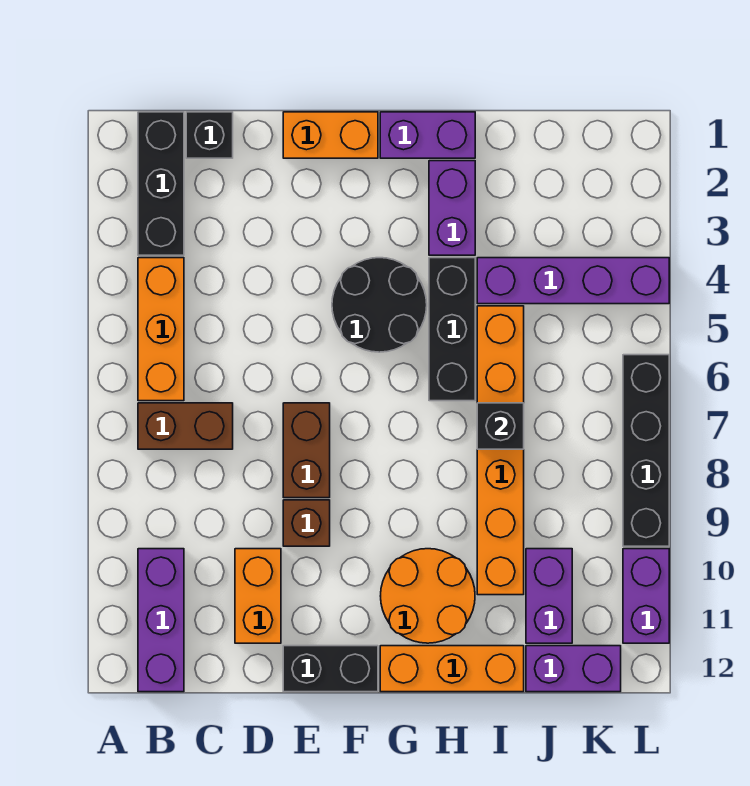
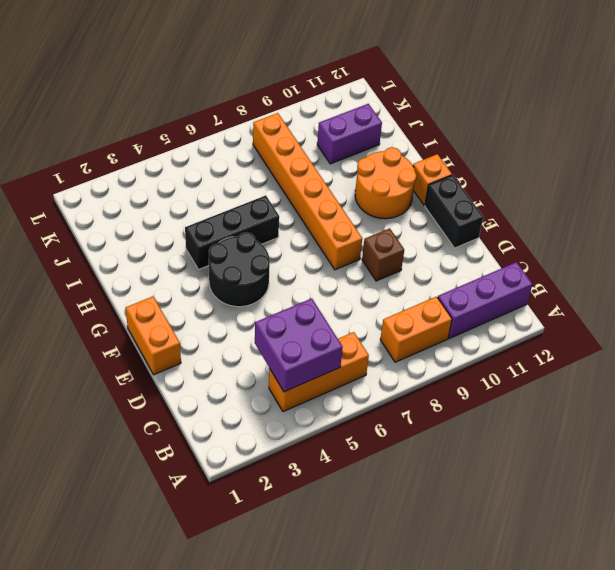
purple 2x2 brick [255,299,343,392] -> none
orange 1x2 brick [380,297,452,362] -> orange 1x2 brick moved to [235,549,281,643]
orange 1x6 brick [253,113,362,270] -> orange 1x6 brick turned to [477,306,524,595]
orange 1x1 brick [413,154,452,205] -> orange 1x3 brick [380,646,524,692]
none -> black 1x3 brick [138,112,184,255]
none -> brown 1x2 brick [138,403,233,449]
none -> black 1x1 brick [186,112,233,158]

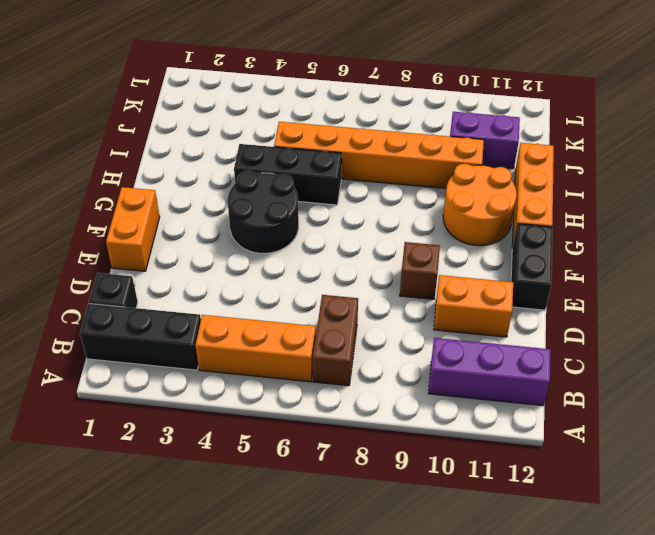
none -> brown 1x2 brick [283,403,330,498]
none -> purple 1x2 brick [380,112,475,158]
none -> purple 1x2 brick [429,161,475,255]

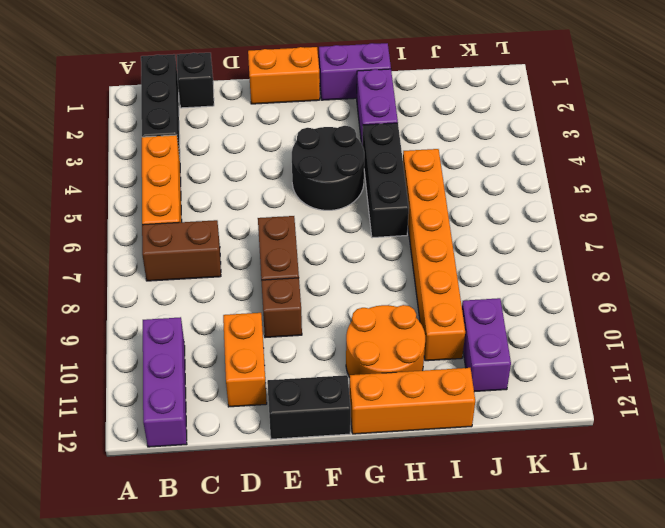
none -> purple 1x4 brick [477,258,669,304]
none -> purple 1x2 brick [526,646,621,692]
none -> black 1x4 brick [623,355,669,546]

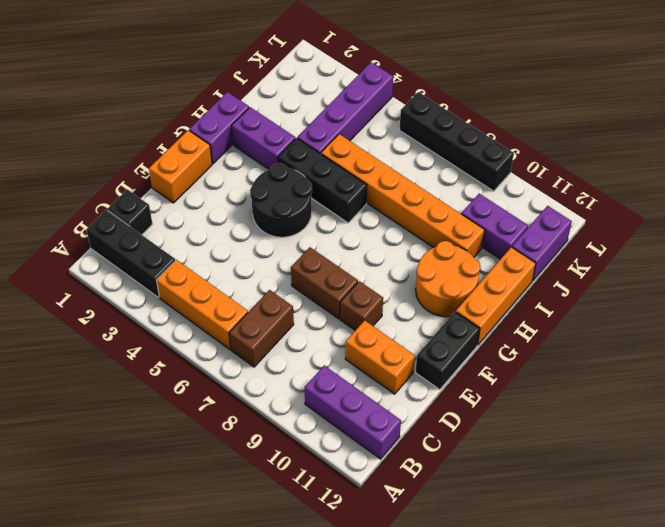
none -> purple 1x2 brick [623,549,669,643]
none -> black 1x1 brick [477,403,524,449]

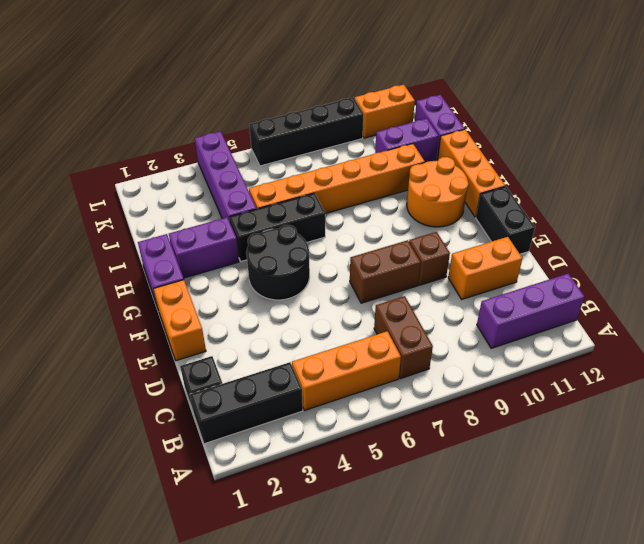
orange 1x2 brick [355,85,415,138] -> purple 1x2 brick [623,549,669,643]
none -> black 1x1 brick [477,403,524,449]

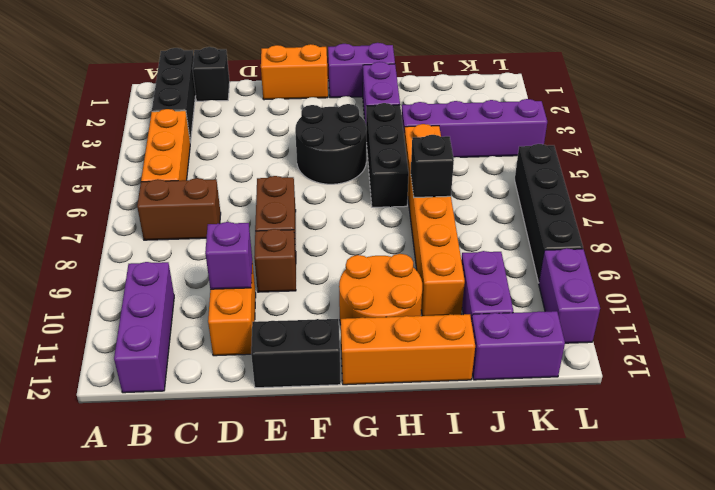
purple 1x1 brick [205,222,252,289] -> none

